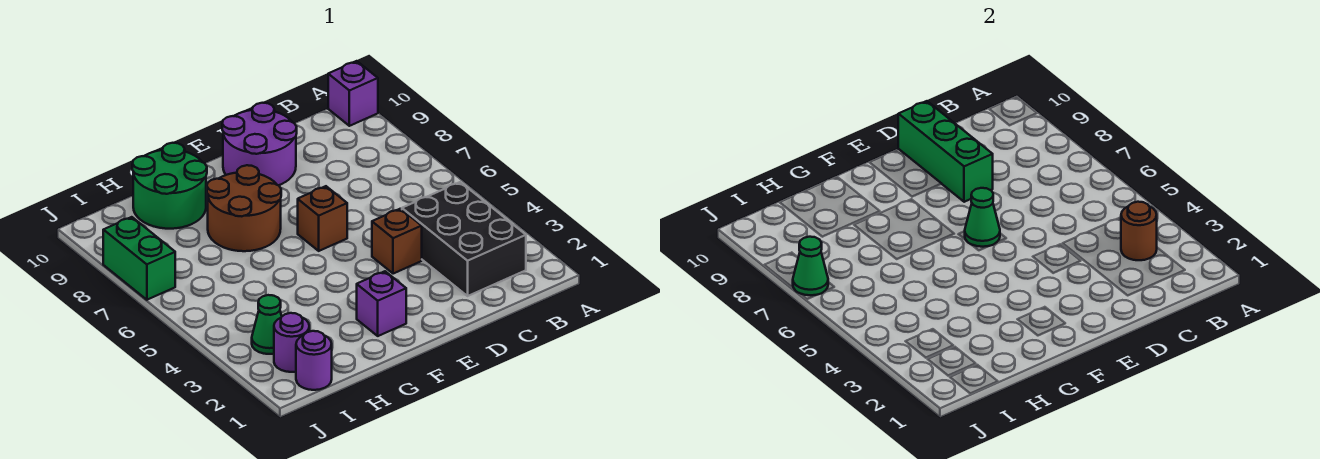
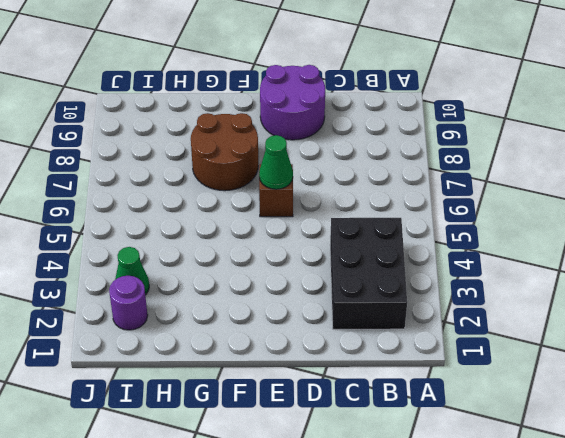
none -> purple 1x1 brick [328,61,378,126]
none -> brown 1x1 brick [372,209,422,274]
none -> purple 1x1 brick [357,271,406,336]

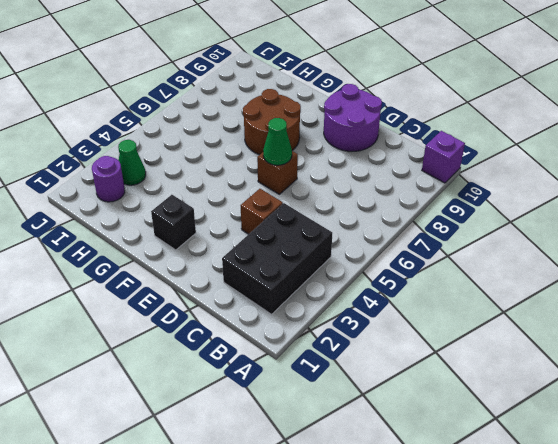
black 1x1 brick [151,195,196,250] -> purple 1x1 brick [357,271,406,336]
none -> green 2x2 round brick [132,143,207,229]
none -> purple 1x1 round brick [296,331,332,390]
none -> green 1x2 brick [103,217,175,300]

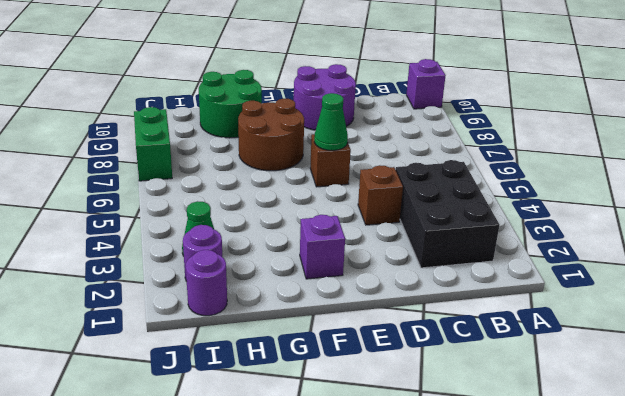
none -> brown 1x1 round brick [1121,202,1157,260]
none -> green 1x3 brick [898,101,993,202]
none -> green 1x1 cone [793,237,828,295]

